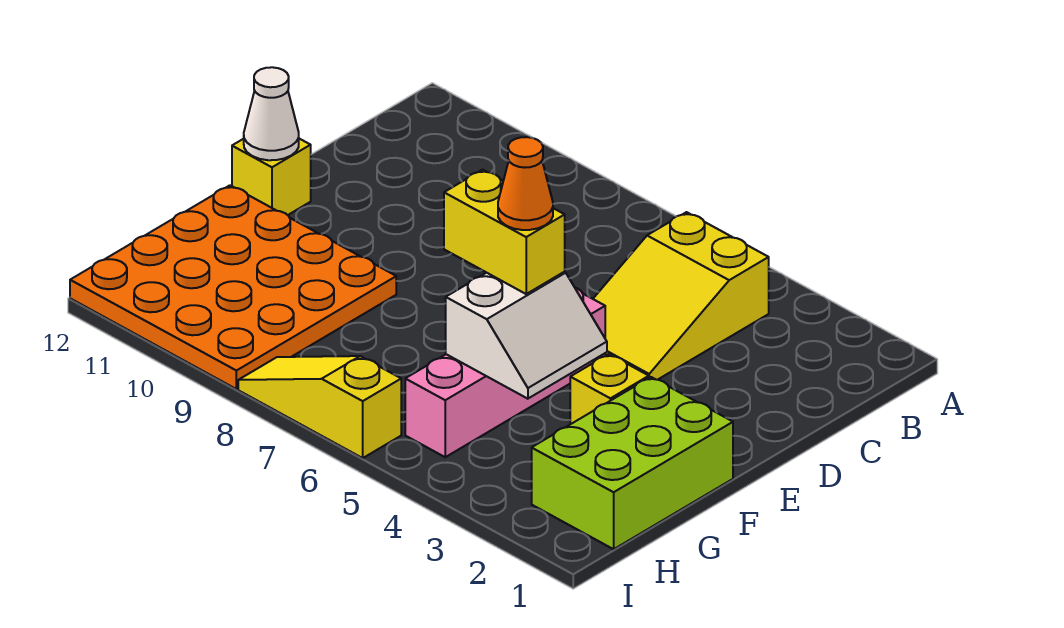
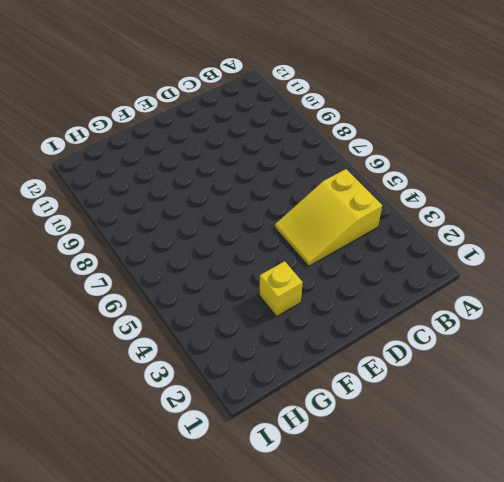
none -> pink 1x4 brick [405,288,605,457]
none -> yellow 1x1 brick [232,139,311,215]

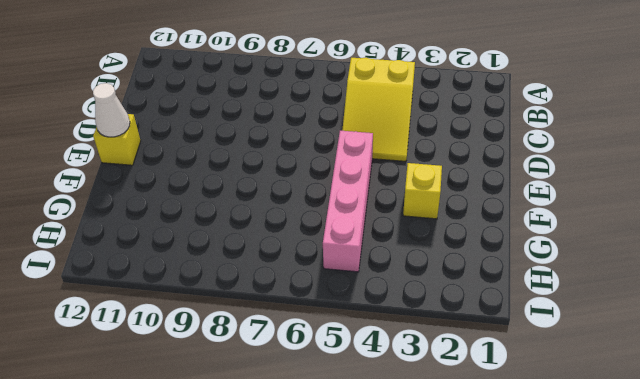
none -> lime 2x3 brick [532,377,733,549]
none -> orange 4x4 plate [70,185,396,389]

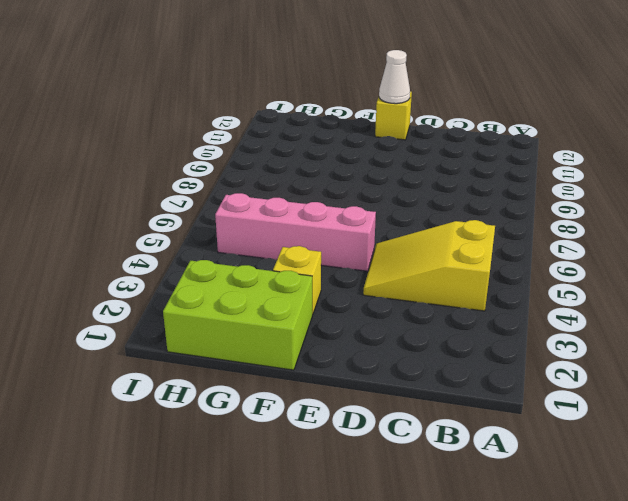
none -> orange 4x4 plate [70,185,396,389]
none -> yellow 1x3 slope [238,356,401,458]

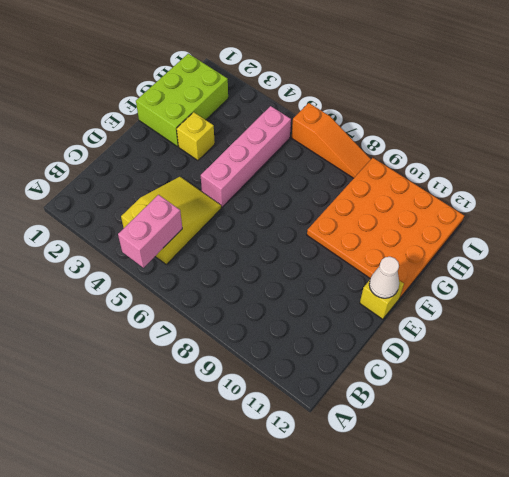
pink 1x2 brick [118,195,182,268] -> none
orange 1x3 slope [292,103,371,178] -> yellow 1x3 slope [238,356,401,458]
none -> white 2x2 slope [446,272,607,399]
none -> yellow 1x2 brick [444,170,565,294]

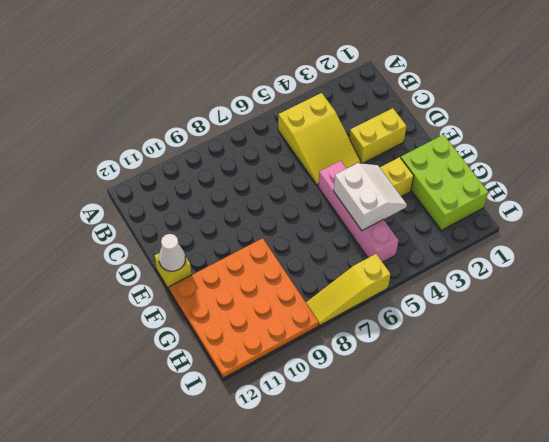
yellow 1x2 brick [349,108,406,164] -> yellow 1x2 brick moved to [444,170,565,294]
none -> orange 1x1 cone [498,137,553,230]

